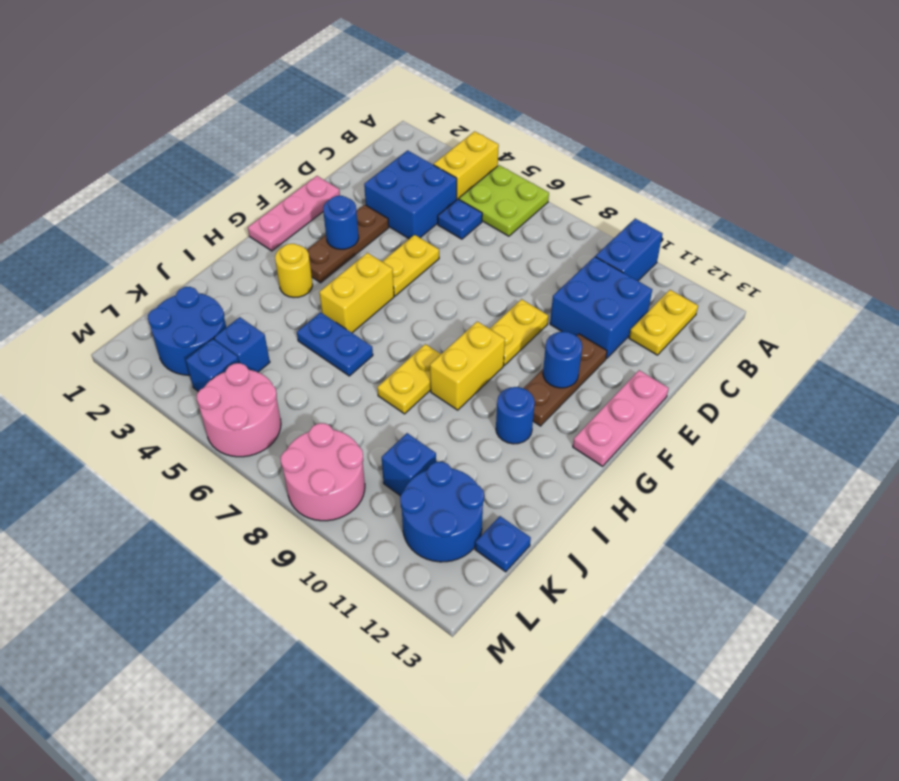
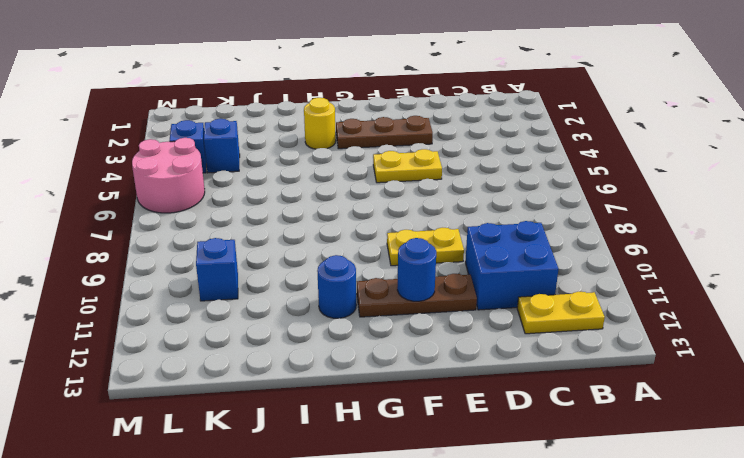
none -> yellow 1x2 brick [434,131,499,199]
none -> lime 2x2 plate [459,165,549,236]
none -> blue 1x2 brick [596,219,663,281]

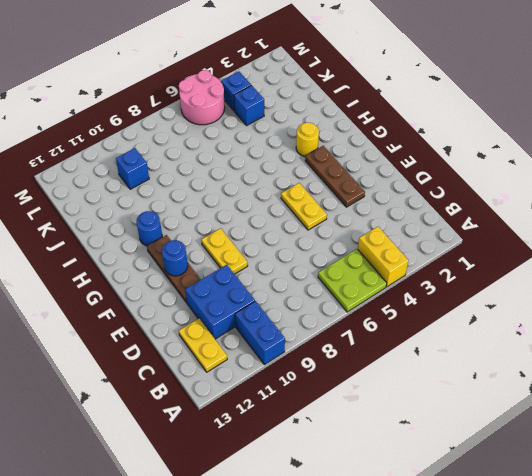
none -> blue 2x2 brick [364,150,457,239]
none -> blue 1x1 plate [438,199,482,239]
none -> pink 1x3 plate [248,176,340,251]

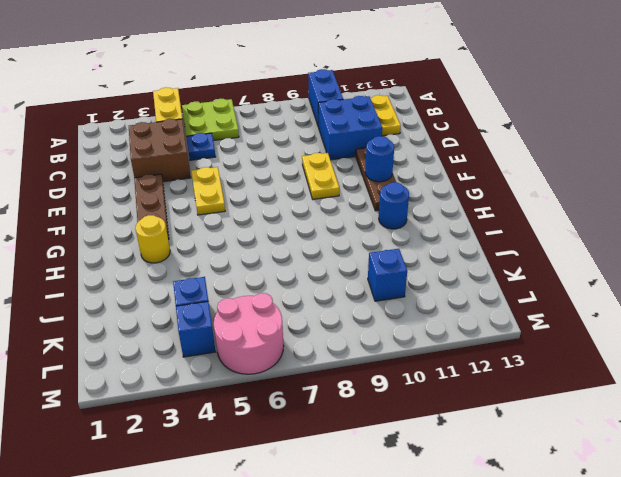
brown 2x2 brick [129,119,191,182] -> blue 2x2 brick [364,150,457,239]
none -> pink 1x3 plate [248,176,340,251]
none -> pink 1x3 plate [573,370,669,466]
none -> yellow 1x2 brick [319,253,394,333]

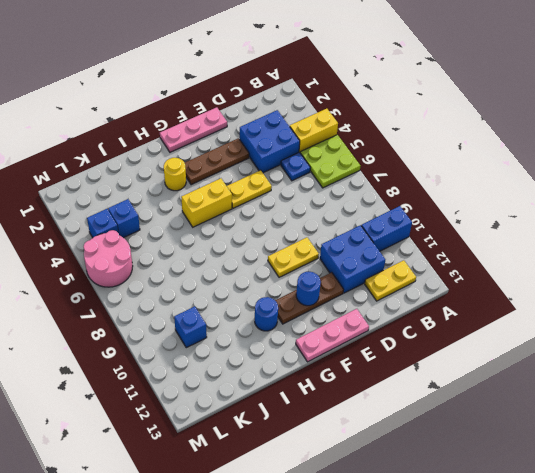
none -> yellow 1x2 brick [430,321,505,410]
none -> yellow 1x2 plate [377,344,441,414]
none -> blue 1x2 plate [297,312,373,376]

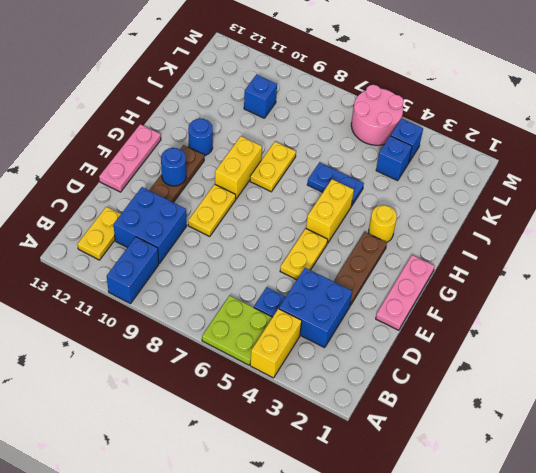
none -> blue 2x2 round brick [148,287,226,375]
none -> blue 2x2 round brick [400,462,484,562]
none -> blue 1x1 plate [475,516,531,572]

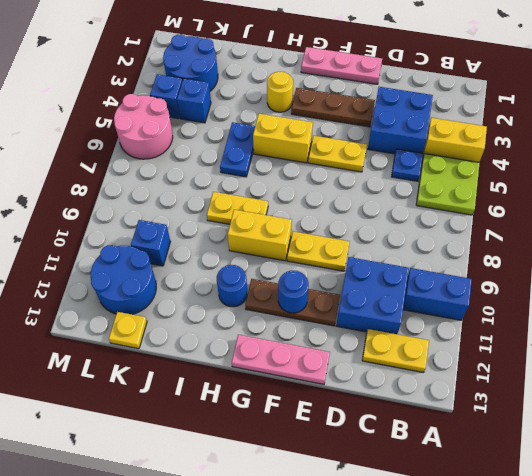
yellow 1x1 plate [109,312,147,349] -> blue 1x1 plate [475,516,531,572]
none -> pink 2x2 round brick [281,423,365,521]
none -> blue 1x1 round brick [323,196,359,249]

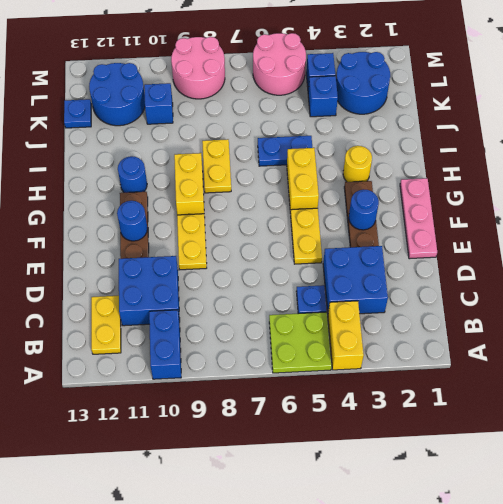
none -> pink 1x3 plate [573,370,669,466]

